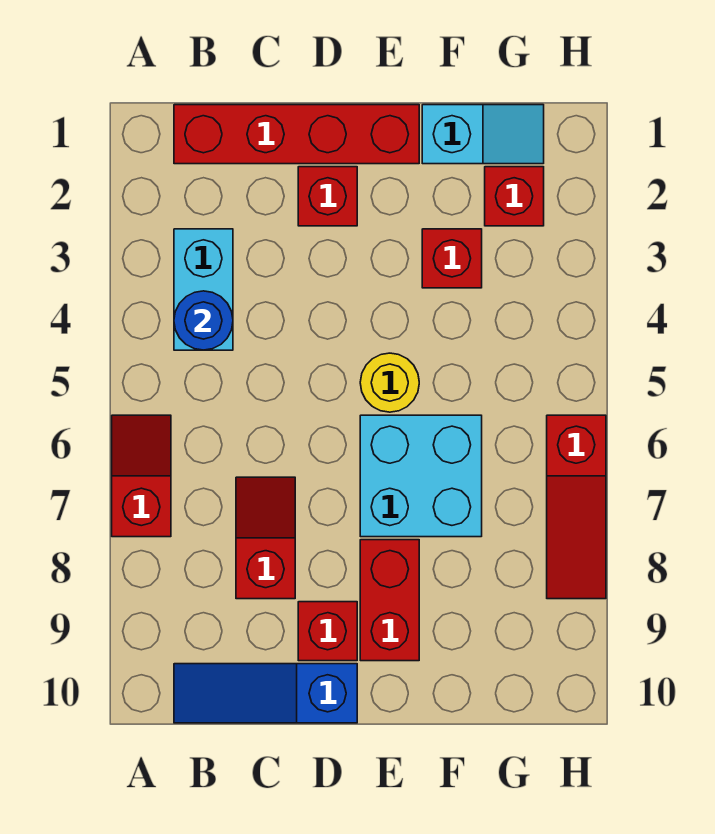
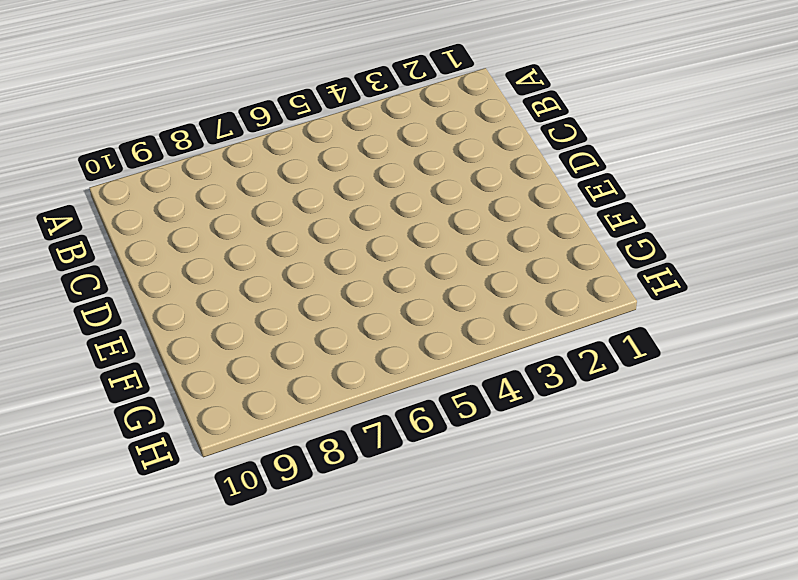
none -> red 1x2 slope [112,415,171,537]
none -> red 1x4 brick [174,105,419,164]
none -> cyan 1x2 brick [174,229,233,350]

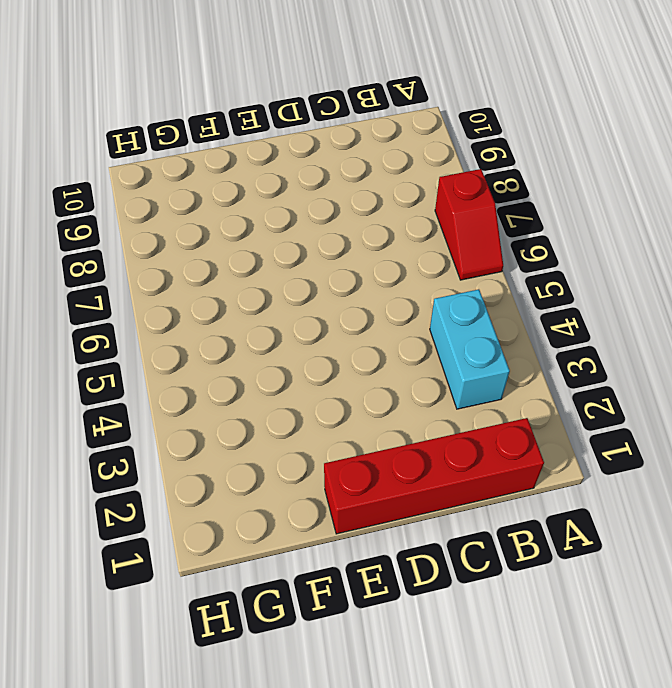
none -> blue 1x3 slope [174,664,357,723]
none -> red 1x2 slope [236,477,295,599]
none -> red 1x1 brick [298,167,357,226]

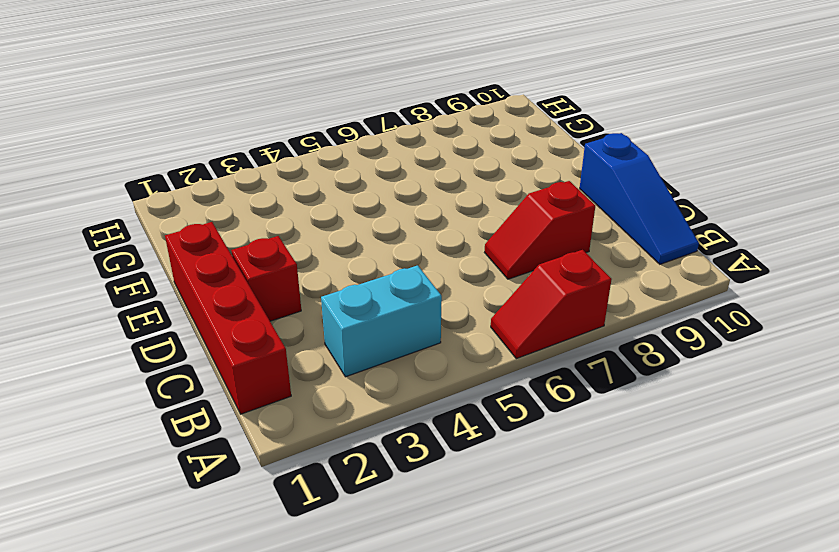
none -> red 1x1 brick [298,602,357,661]
none -> yellow 1x1 round brick [360,353,419,412]
none -> cyan 2x2 brick [360,415,482,537]

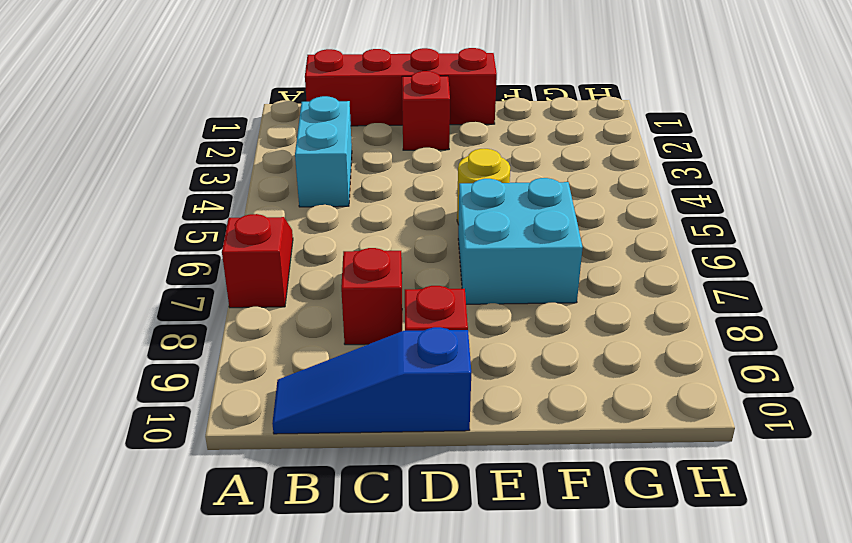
none -> red 1x2 brick [360,540,419,661]
none -> cyan 1x2 slope [422,105,544,164]
none -> red 1x1 brick [422,229,482,288]

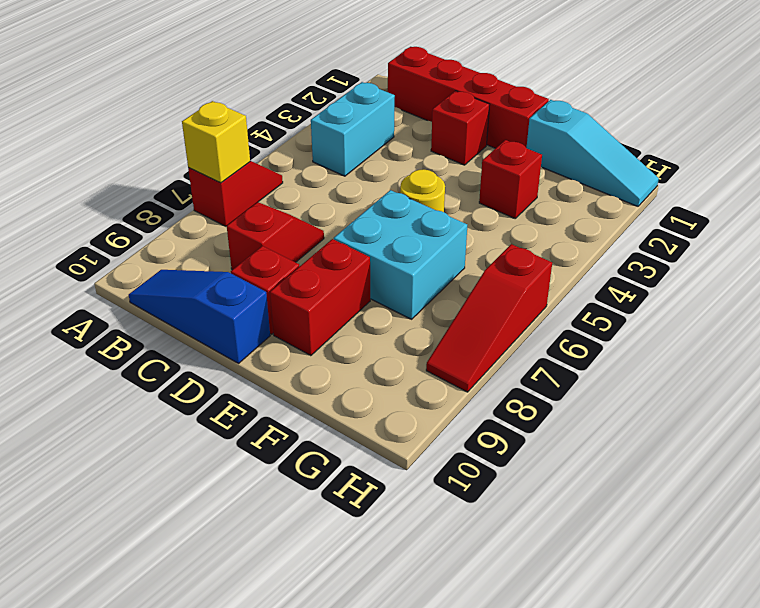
yellow 1x1 brick [182,101,250,183] -> none
cyan 1x3 slope [527,100,659,206] -> cyan 1x2 slope [422,105,544,164]
none -> red 1x1 brick [485,167,544,226]
none -> blue 1x1 round brick [174,291,233,350]

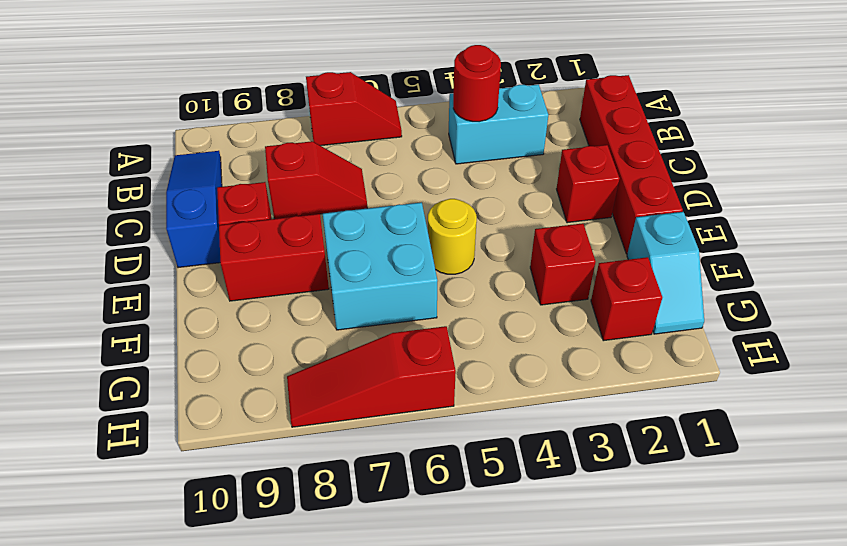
red 1x1 round brick [453,45,501,122] -> blue 1x1 round brick [174,291,233,350]

